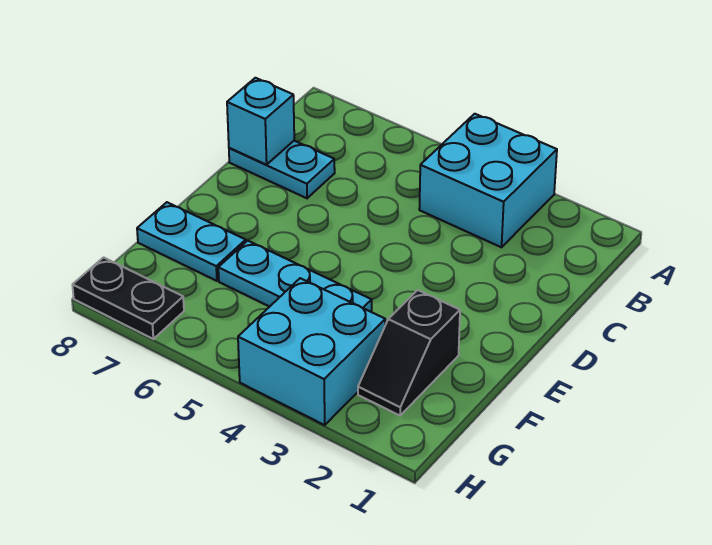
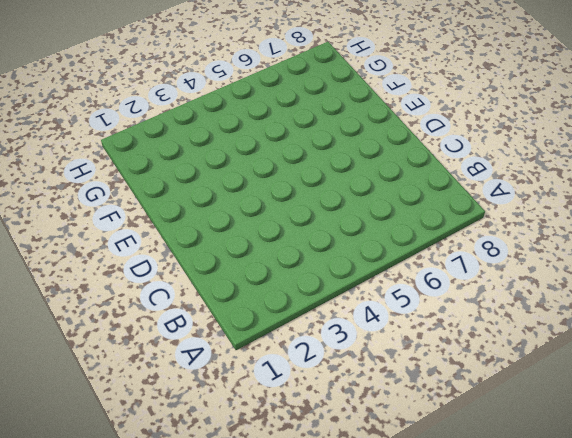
none -> cyan 2x2 brick [419,114,557,247]
none -> cyan 1x2 plate [229,141,335,198]

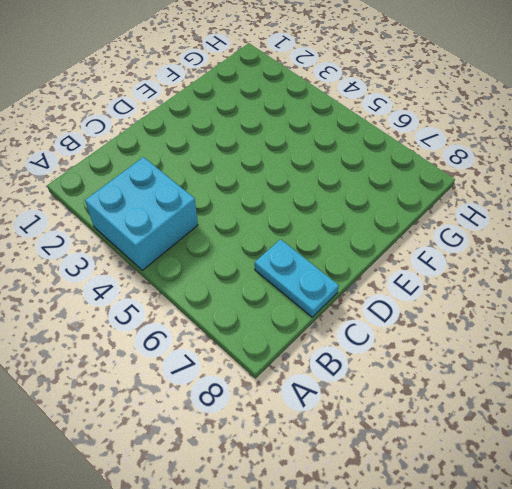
none -> black 1x2 slope [358,290,460,415]
none -> cyan 1x3 plate [218,241,372,312]

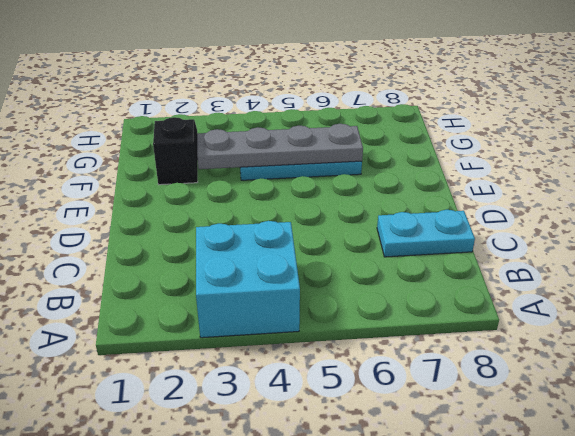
grey 1x4 plate [197,124,363,169] -> none
none -> cyan 1x2 plate [137,202,246,281]
none -> cyan 2x2 brick [238,278,385,425]

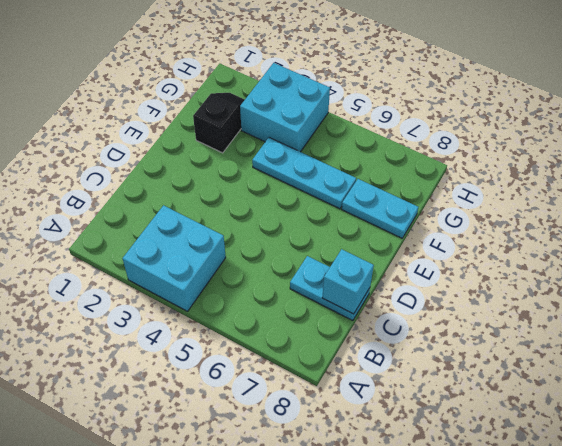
none -> black 1x2 plate [72,257,184,339]

